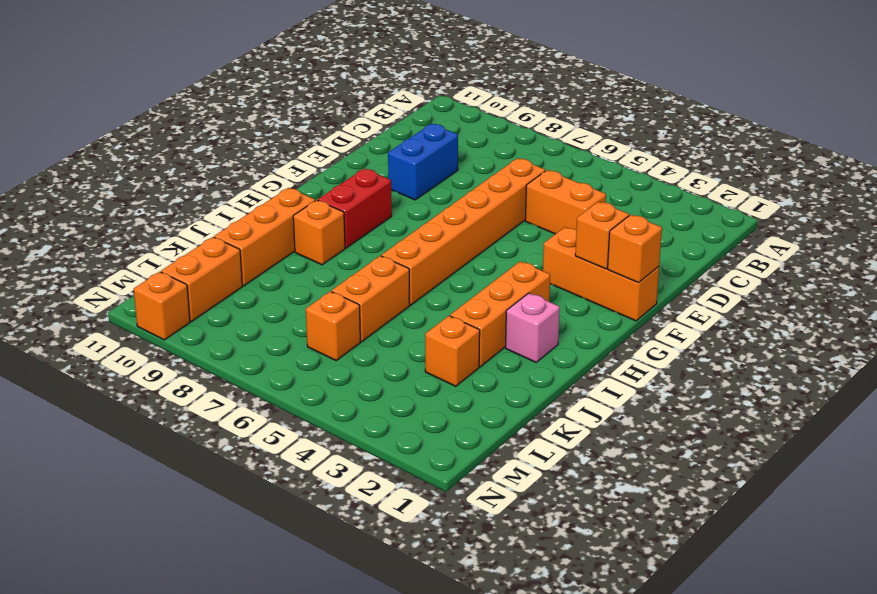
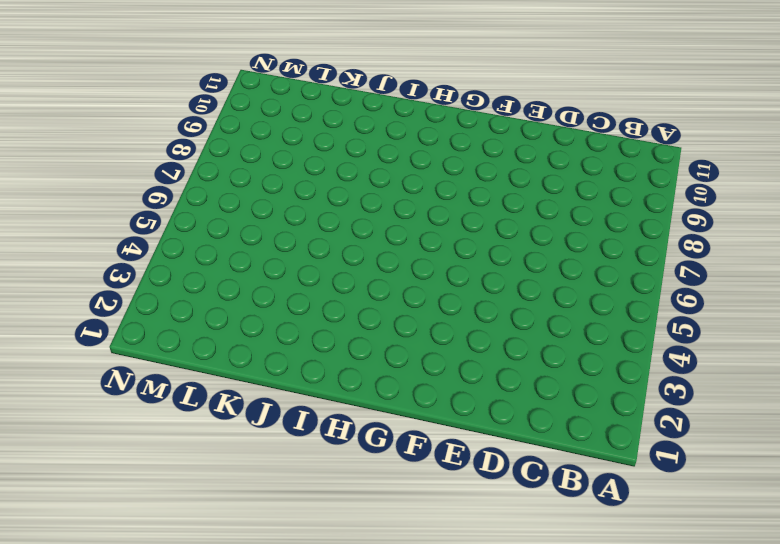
none -> orange 1x2 brick [525,170,606,234]
none -> orange 1x6 brick [381,158,545,305]
none -> blue 1x2 brick [388,124,458,200]

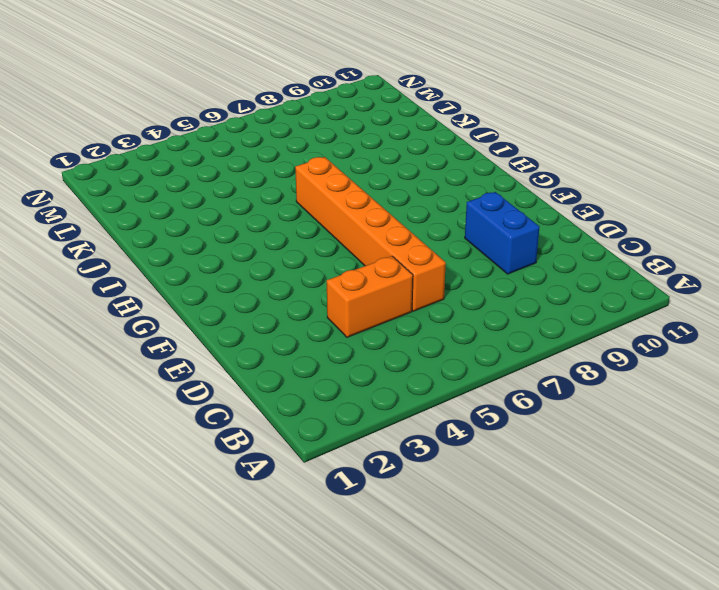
none -> orange 1x3 brick [543,227,659,321]
none -> red 1x2 brick [318,169,392,248]
none -> orange 1x3 brick [450,261,550,367]

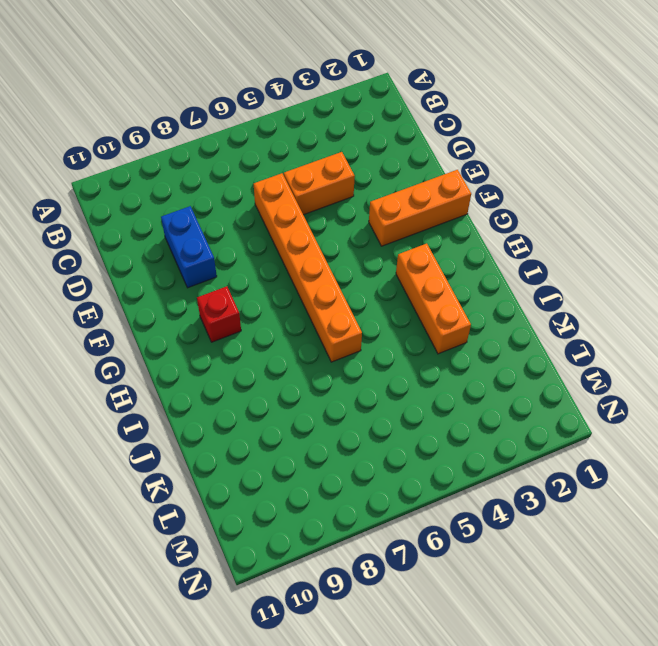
red 1x1 brick [197,286,241,342] -> red 1x2 brick [318,169,392,248]
none -> pink 1x1 brick [506,293,560,362]
none -> orange 1x1 brick [293,200,345,265]
none -> orange 1x3 brick [214,188,315,286]

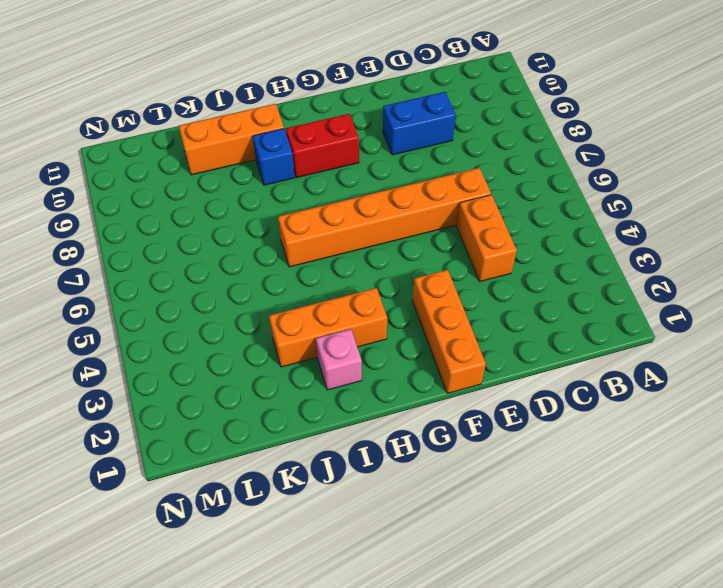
blue 1x1 brick [253,129,295,185] -> orange 1x1 brick [293,200,345,265]
none -> orange 1x2 brick [332,256,410,342]
none -> orange 1x1 brick [425,316,480,386]
none -> orange 1x1 brick [306,291,360,360]

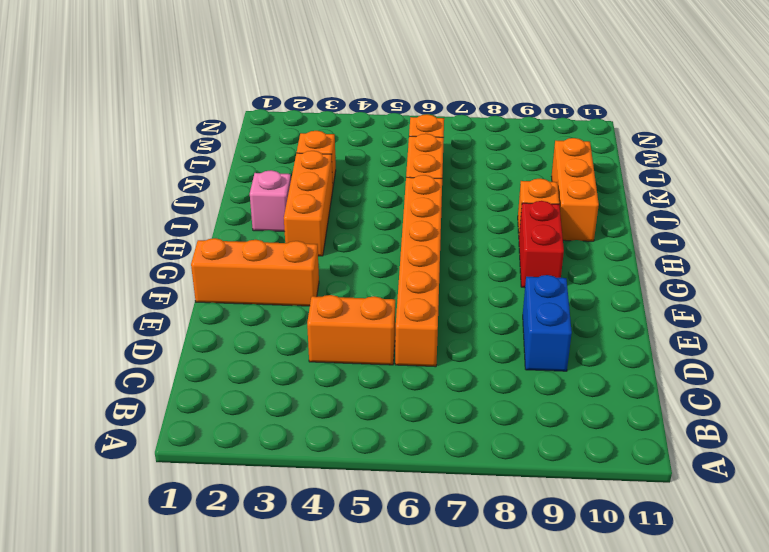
none -> orange 1x2 brick [161,237,242,321]
none -> orange 1x1 brick [134,272,190,340]
none -> orange 1x1 brick [608,215,662,283]

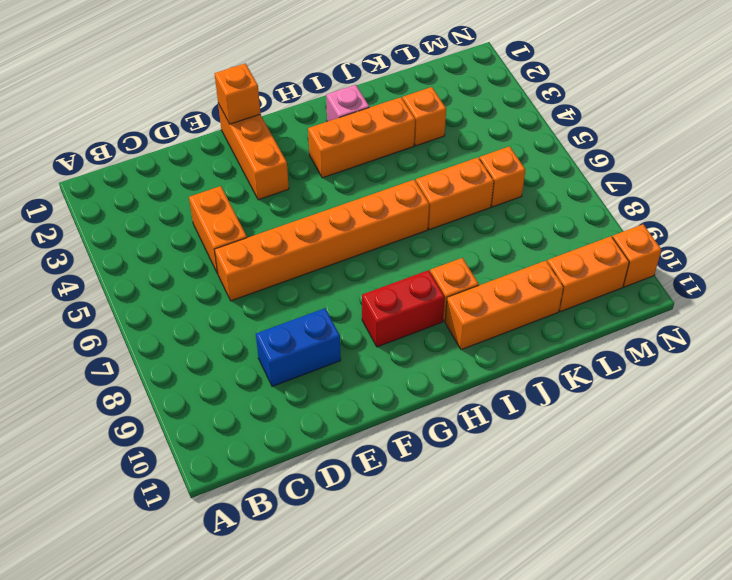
none -> orange 1x1 brick [575,202,629,269]

